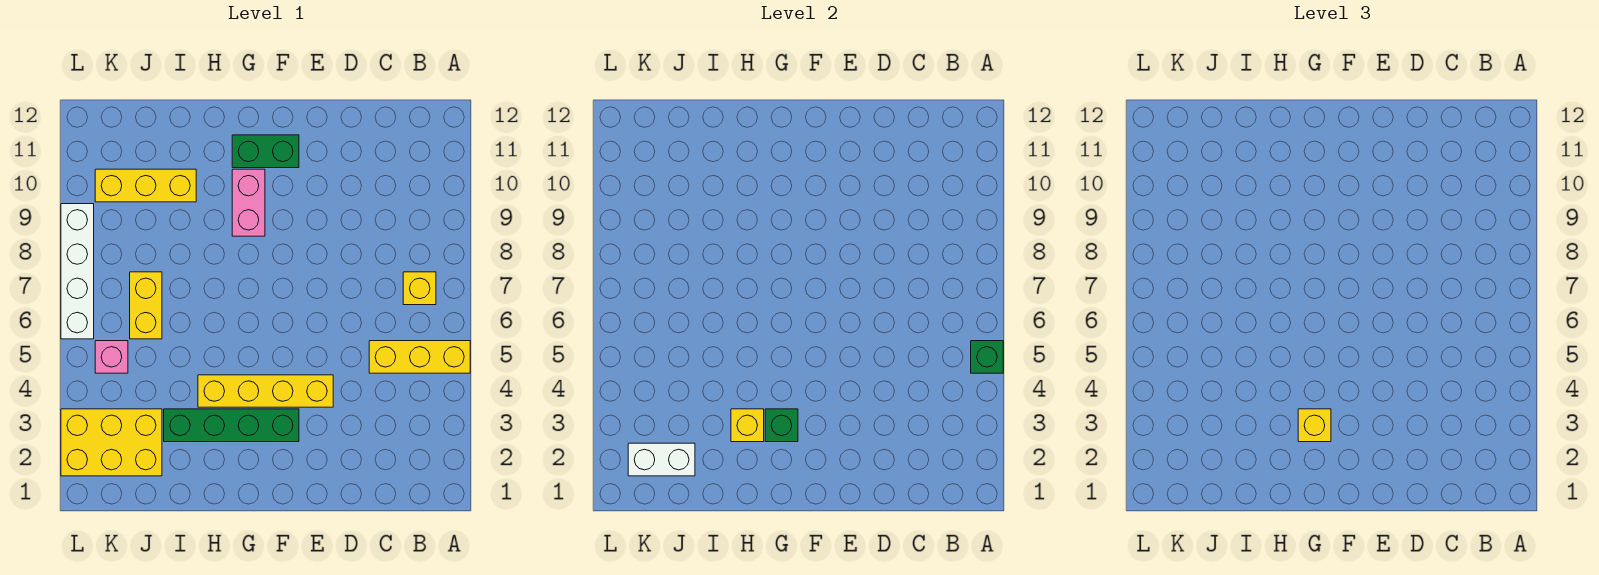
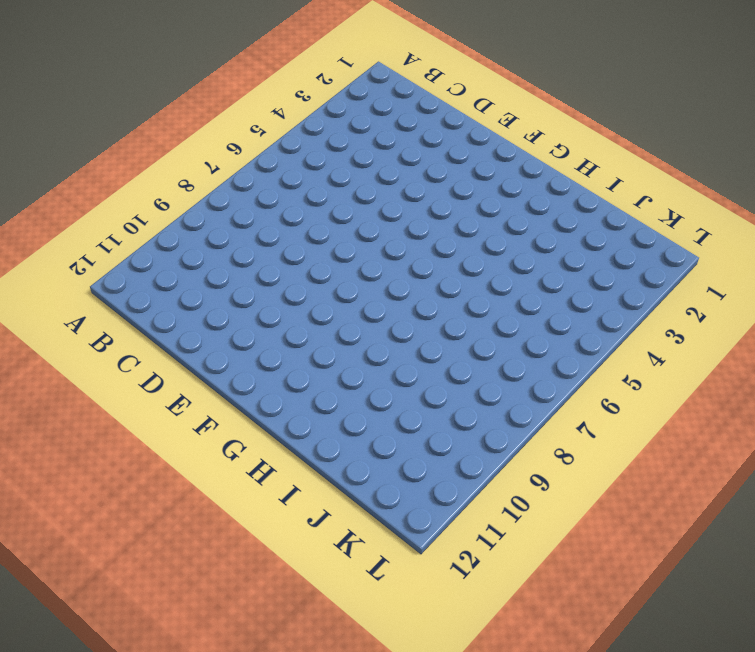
none -> yellow 1x3 brick [369,341,470,373]
none -> yellow 1x1 brick [403,272,436,305]
none -> yellow 1x4 brick [198,375,333,407]

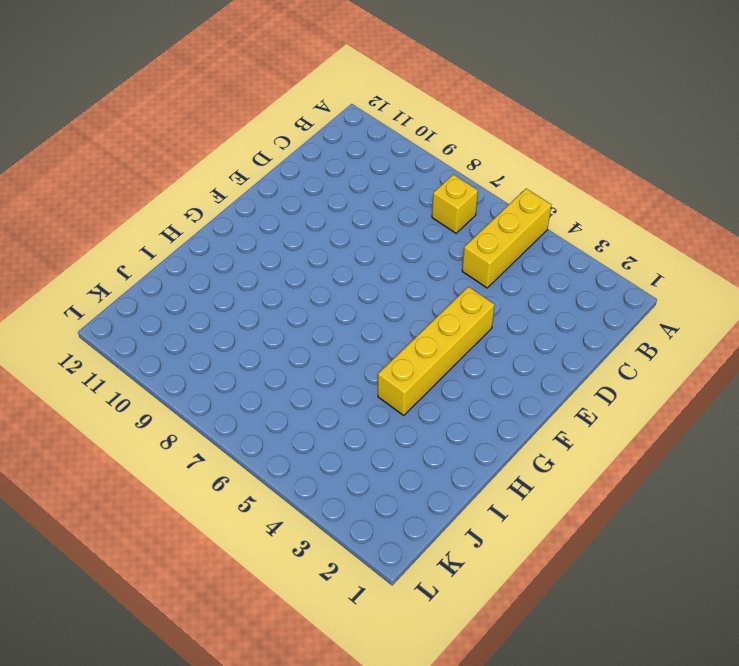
none -> green 1x4 brick [164,409,299,442]
none -> green 1x2 brick [232,135,299,168]
none -> pink 1x2 brick [232,169,265,236]

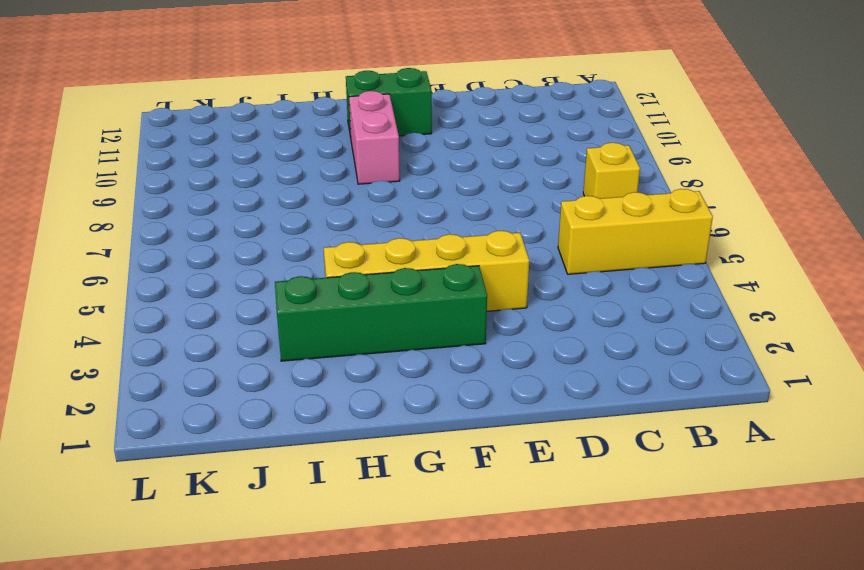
none -> yellow 1x3 brick [95,169,196,202]
none -> yellow 2x3 brick [61,409,162,476]
none -> yellow 1x2 brick [130,272,162,339]

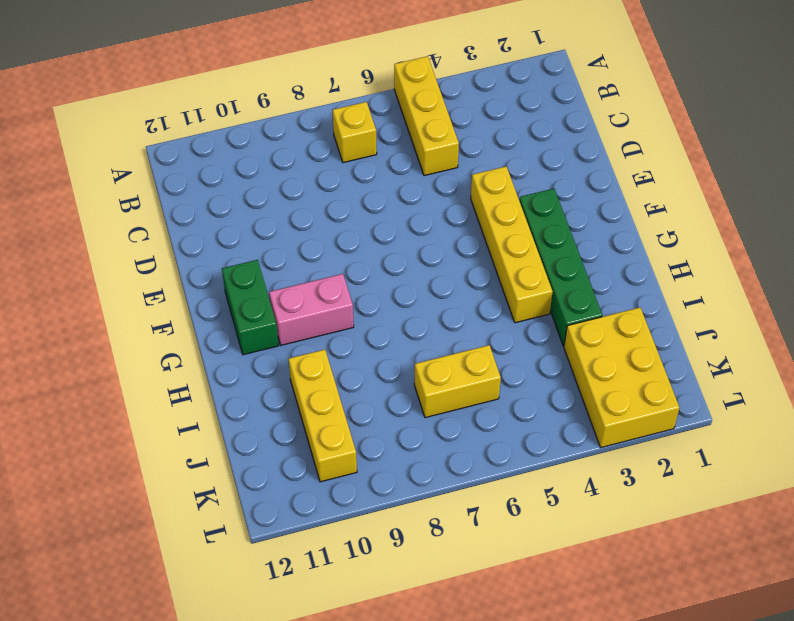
none -> pink 1x1 brick [95,341,128,373]
none -> white 1x4 brick [61,204,94,339]
none -> green 1x1 brick [971,341,1003,373]

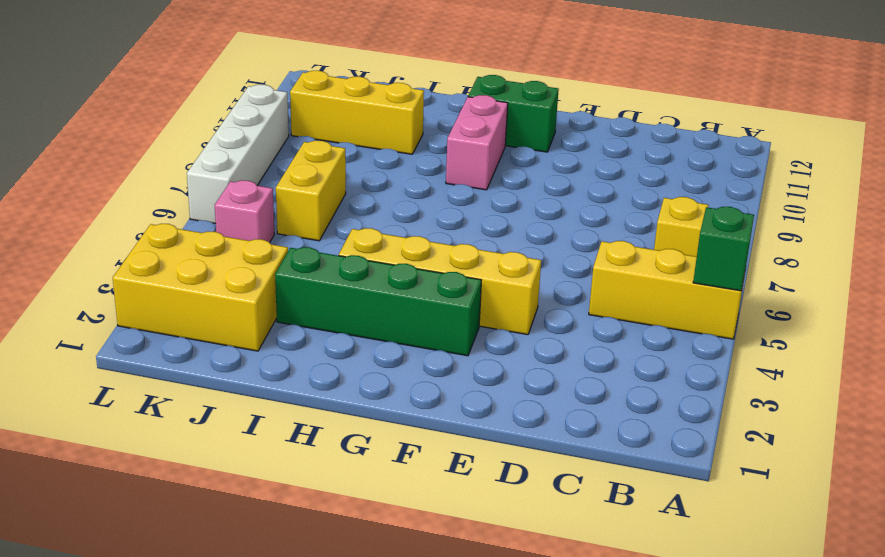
none -> green 1x1 brick [765,409,798,442]
none -> yellow 1x1 brick [731,409,764,442]
none -> white 1x2 brick [628,443,695,476]

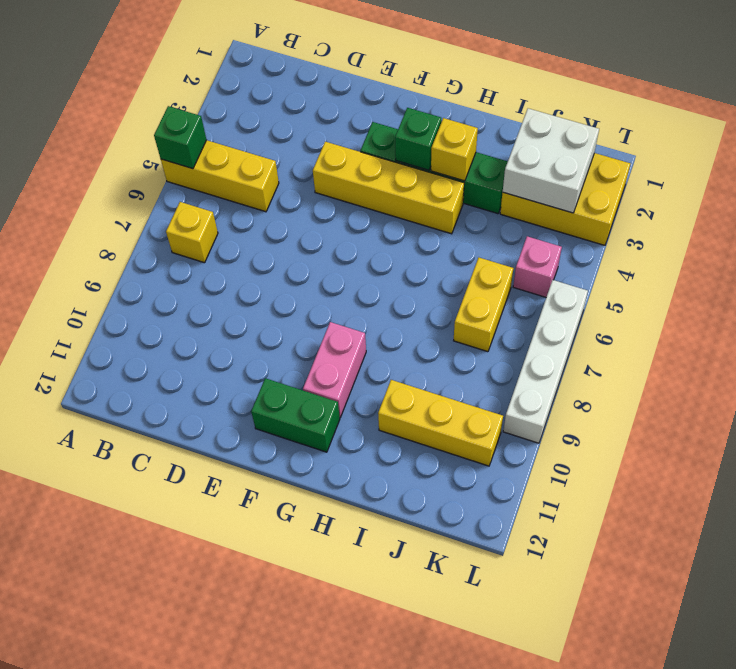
white 2x2 brick [503,108,599,213] -> white 1x2 brick [628,443,695,476]
none -> yellow 1x1 brick [1298,409,1331,442]

